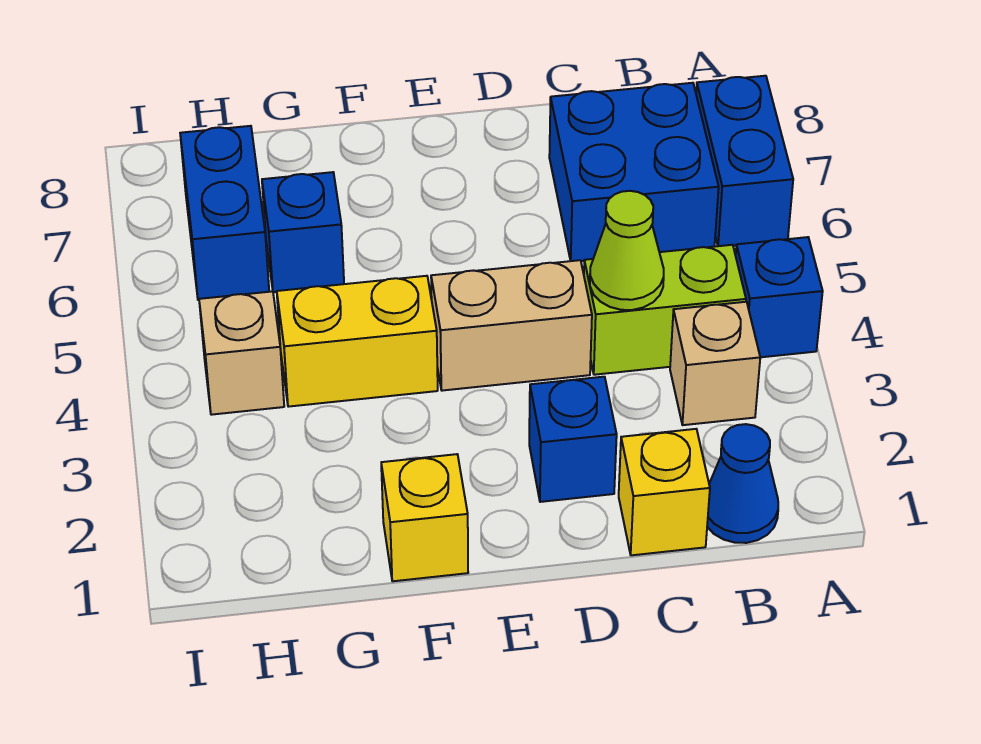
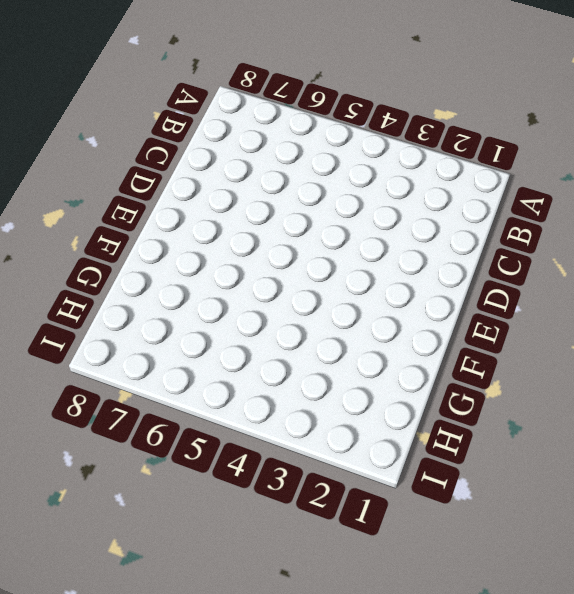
none -> blue 1x1 brick [736,237,823,357]
none -> blue 1x2 brick [696,76,793,246]
none -> blue 1x1 cone [707,424,778,543]

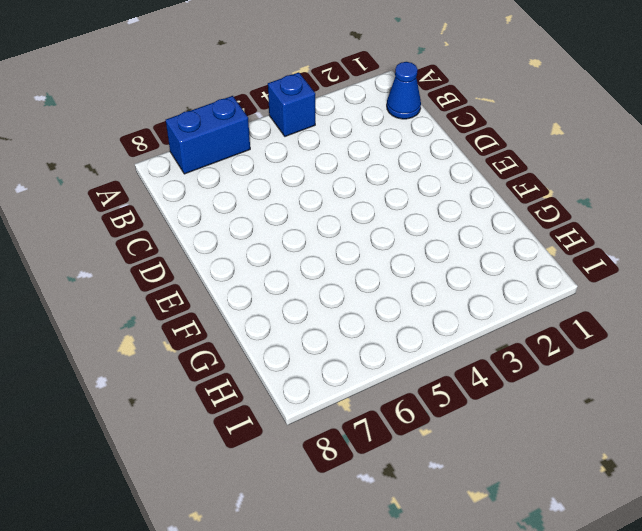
none -> tan 1x1 brick [670,302,760,425]
none -> lime 1x2 brick [584,245,746,375]
none -> blue 2x2 brick [549,83,719,261]

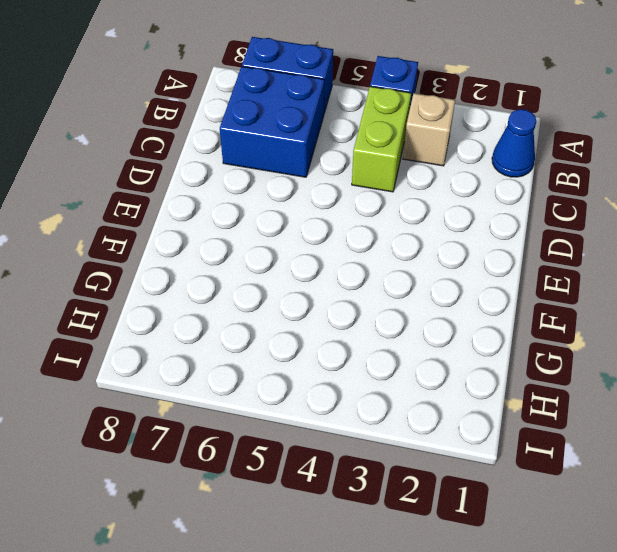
none -> yellow 1x1 brick [619,429,710,555]
none -> blue 1x1 brick [529,377,617,502]
none -> tan 1x2 brick [431,260,592,391]

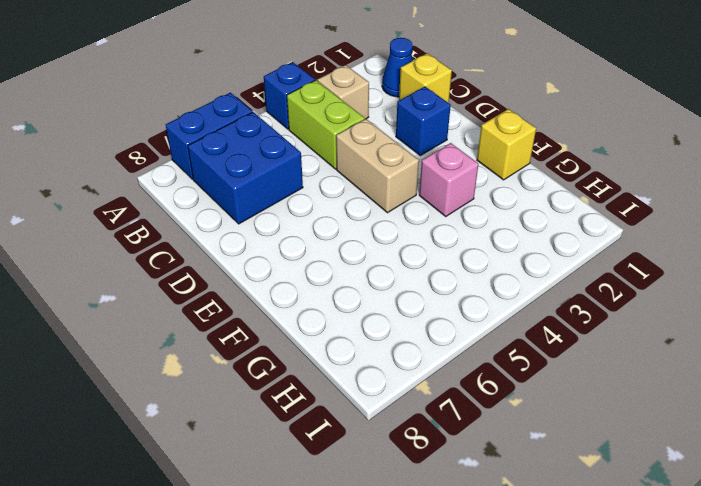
pink 1x1 brick [419,143,478,216] -> none
none -> yellow 1x2 brick [277,276,438,407]
none -> blue 1x1 brick [262,172,344,292]
none -> tan 1x1 brick [199,291,284,415]

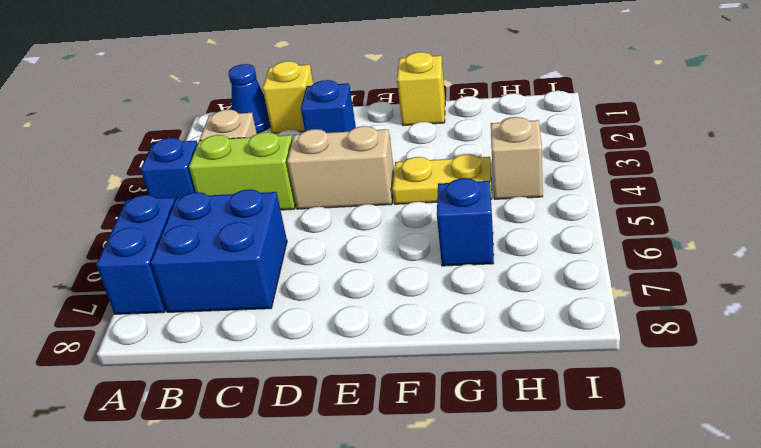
yellow 1x2 plate [392,154,492,204] -> yellow 1x2 brick [277,276,438,407]
none -> blue 1x2 brick [180,126,269,300]
none -> lime 1x1 cone [590,191,664,310]

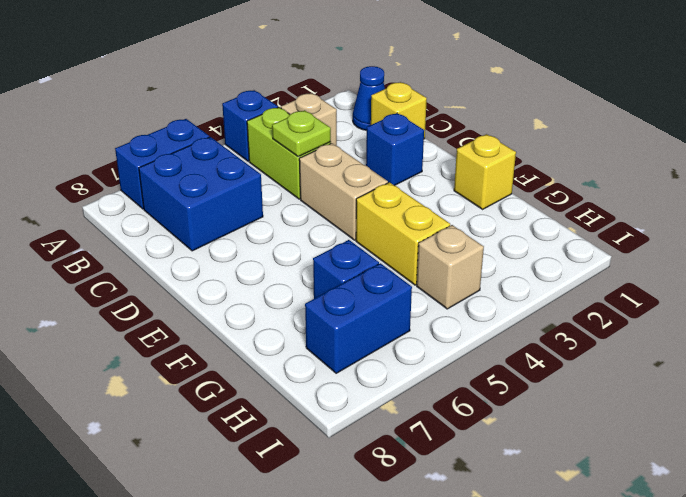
lime 1x1 plate [272,110,331,157] -> lime 1x1 cone [590,191,664,310]

